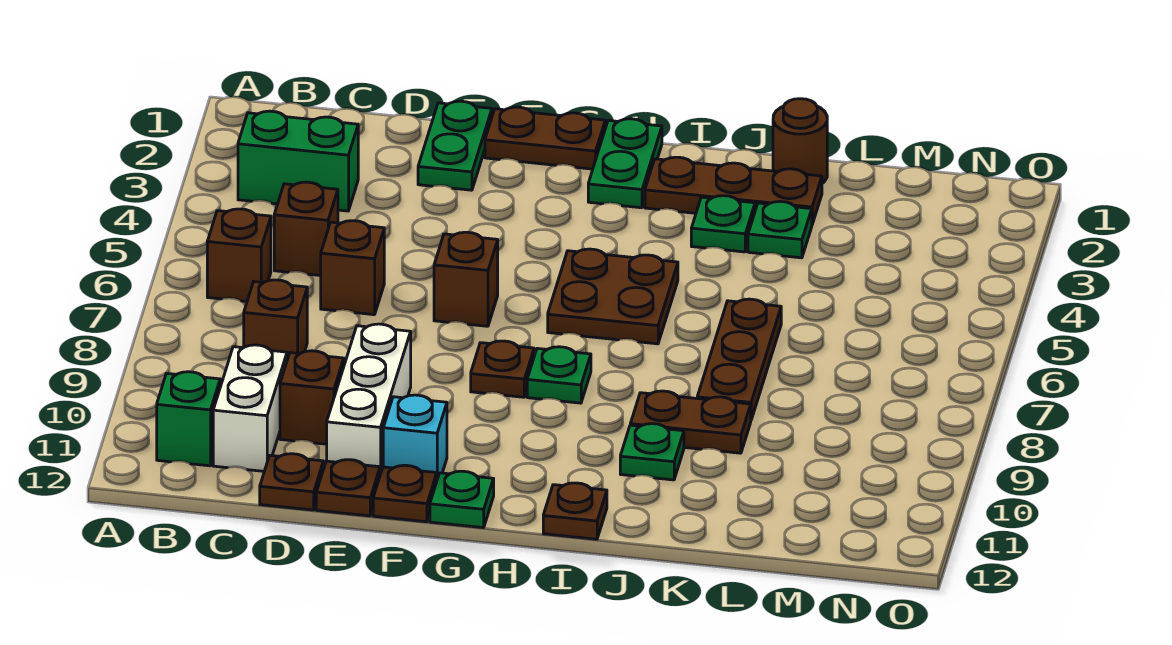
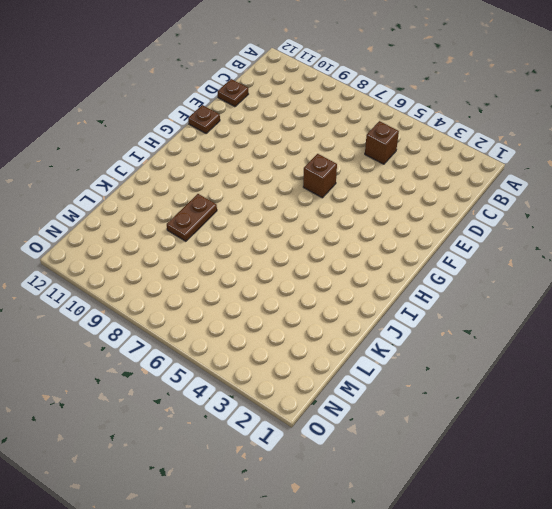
none -> green 1x2 brick [238,111,358,211]
none -> brown 1x1 brick [207,209,271,302]
none -> green 1x1 brick [157,372,220,466]

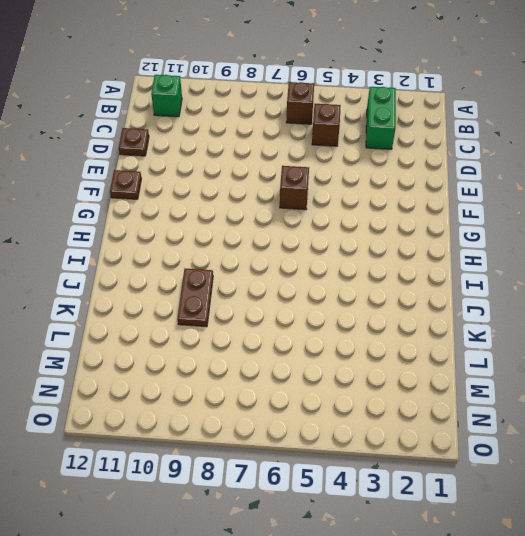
none -> brown 1x1 brick [244,280,307,360]
none -> white 1x2 brick [213,345,287,471]
none -> brown 1x1 brick [321,221,384,315]

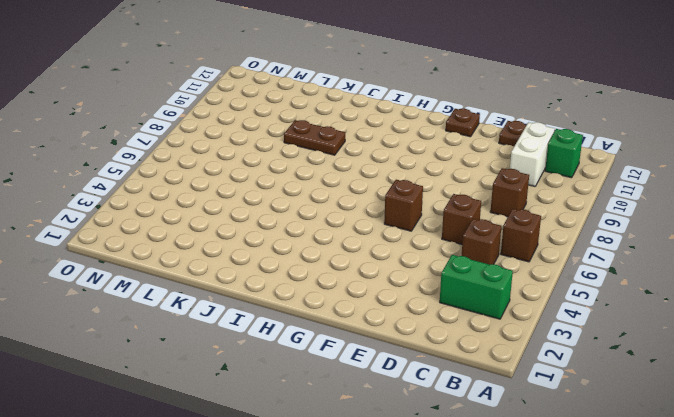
none -> brown 1x1 brick [280,351,344,444]
none -> green 1x2 plate [418,101,492,190]
none -> white 1x3 brick [327,324,411,474]

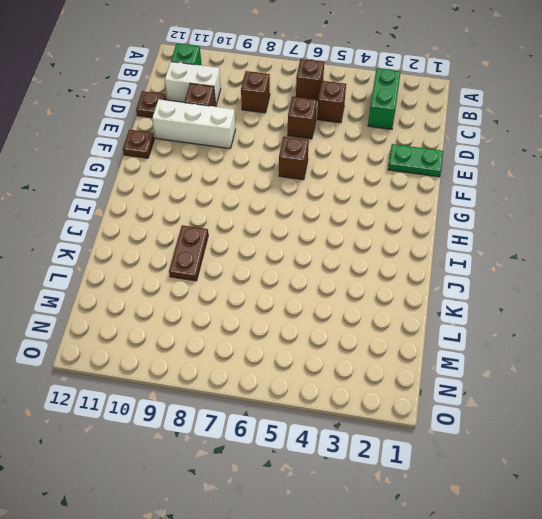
none -> brown 1x1 plate [316,460,380,516]
none -> brown 1x2 plate [485,107,605,169]
none -> cyan 1x1 brick [383,395,447,479]

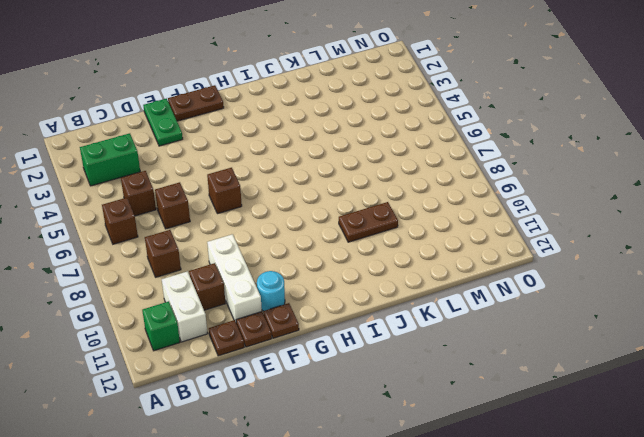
cyan 1x1 round brick [257,271,285,311] -> cyan 1x1 brick [383,395,447,479]
none -> brown 1x1 plate [471,341,534,397]
none -> green 1x1 plate [430,471,494,528]
none -> green 1x2 plate [588,119,662,208]

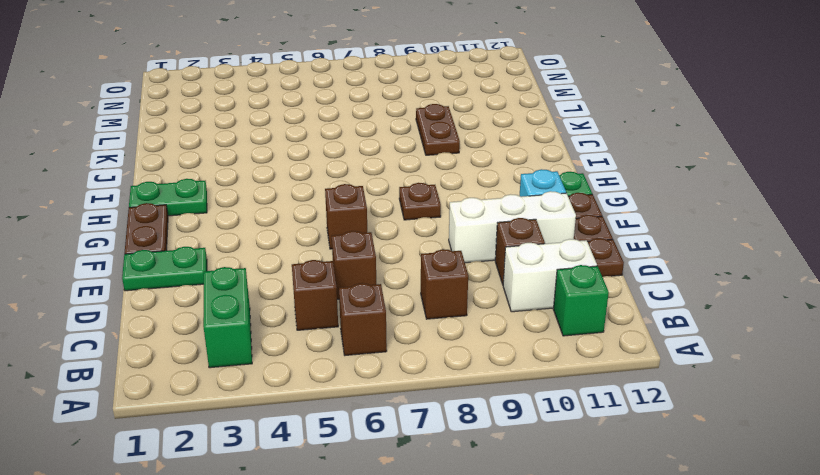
none -> brown 2x2 plate [548,249,678,344]
none -> green 1x1 plate [527,347,591,403]
none -> brown 1x3 plate [645,157,822,224]

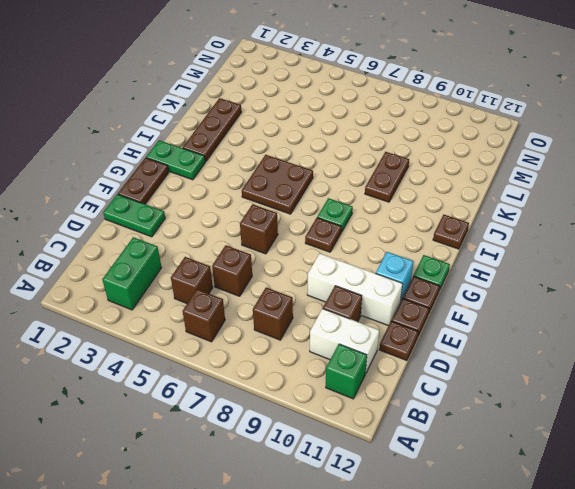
none -> green 1x1 plate [691,196,755,252]
none -> green 1x1 plate [620,424,684,480]
none -> brown 1x1 round brick [773,99,827,183]

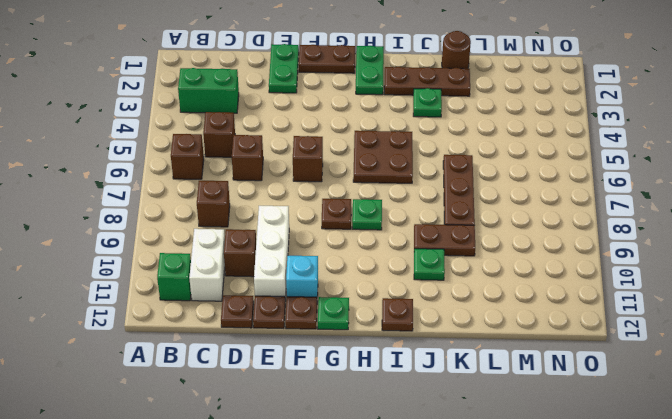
none -> green 1x1 plate [748,201,812,258]

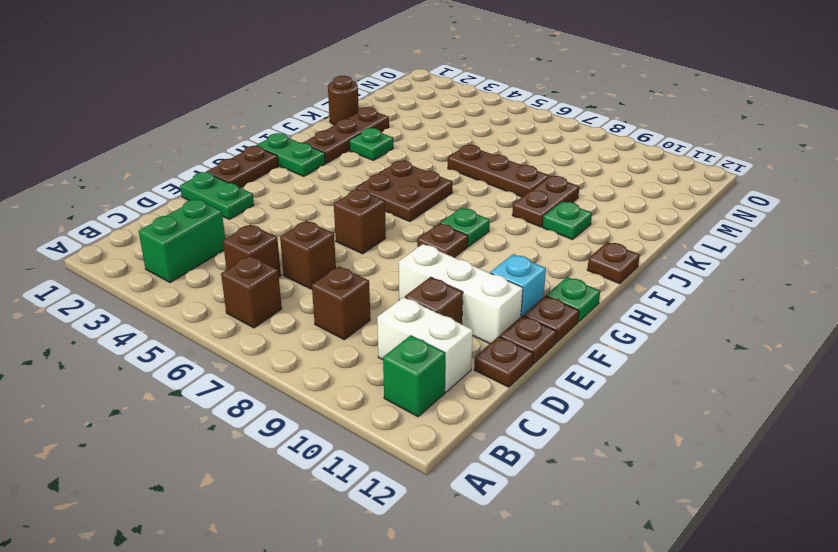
none -> green 1x1 plate [748,201,812,258]

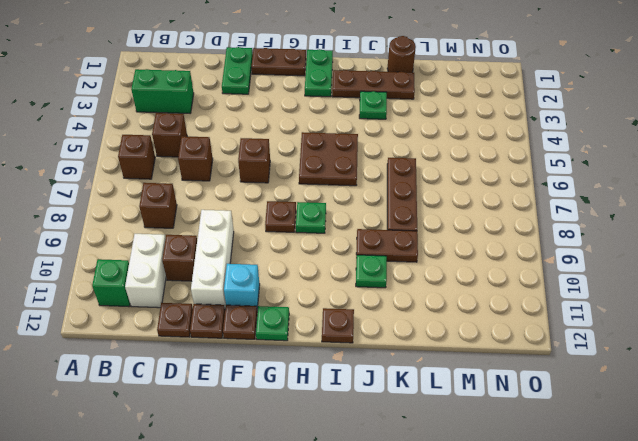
none -> green 1x1 plate [748,201,812,258]

